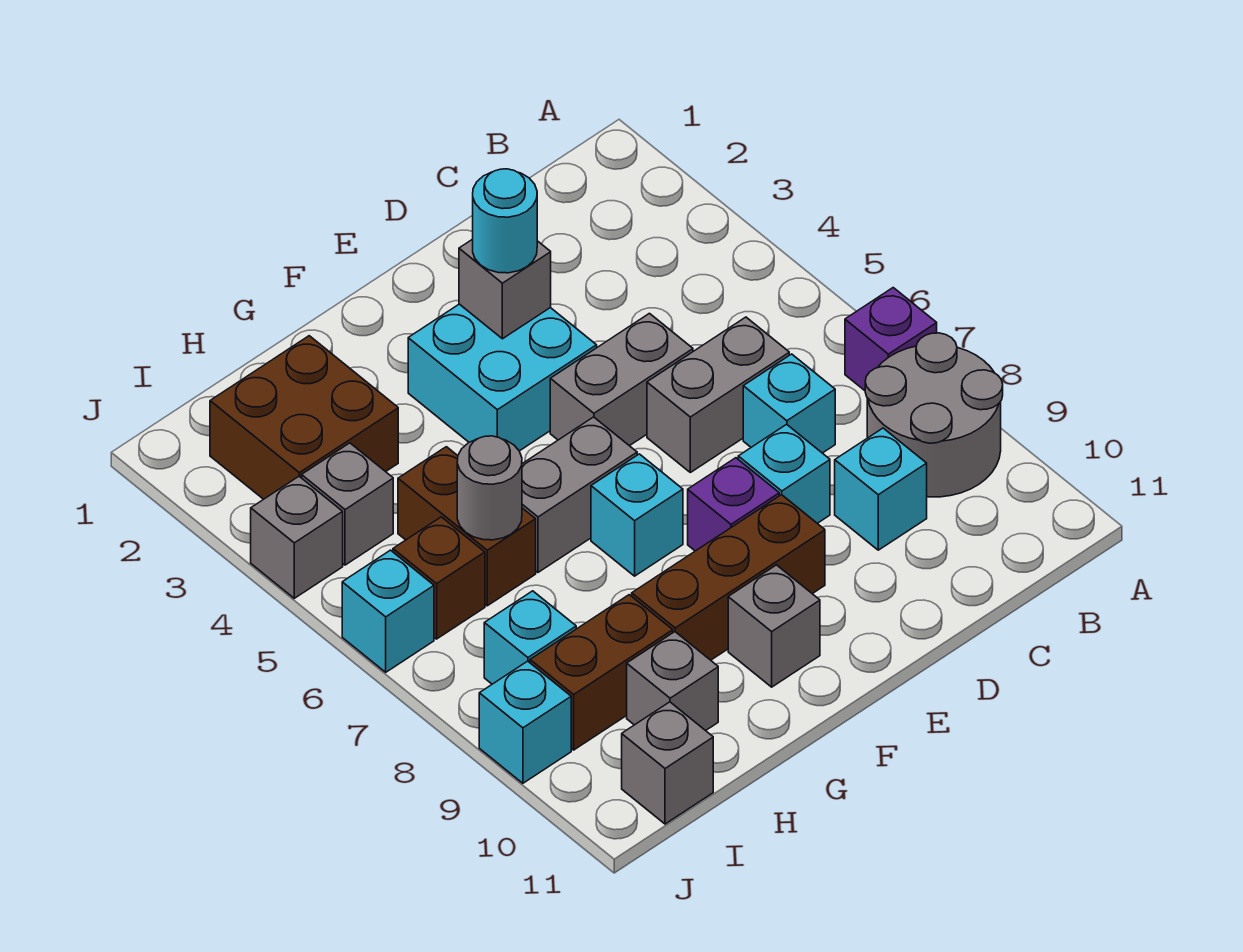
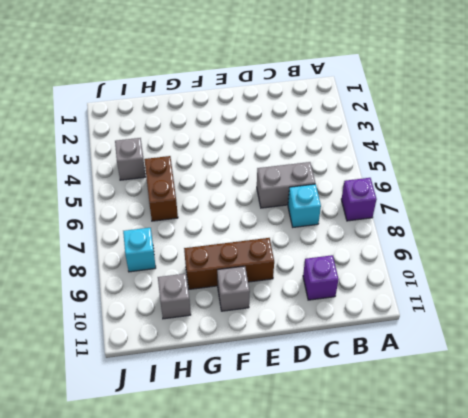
purple 1x1 brick [303,255,339,300] -> purple 1x1 brick moved to [688,458,779,551]
none -> grey 2x2 round brick [865,333,1003,497]
none -> cyan 1x1 brick [835,428,927,550]
none -> grey 1x2 brick [550,313,693,446]

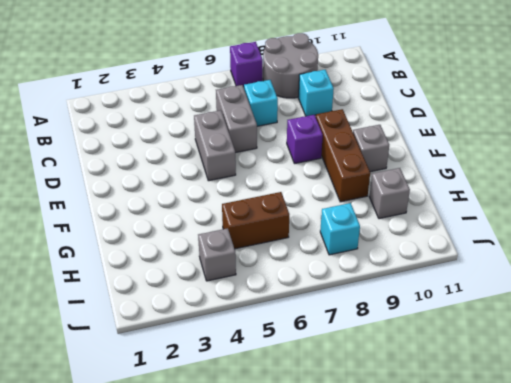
none -> cyan 1x1 brick [738,424,830,523]
none -> cyan 2x2 brick [408,304,597,451]
none -> grey 1x2 brick [522,417,637,572]

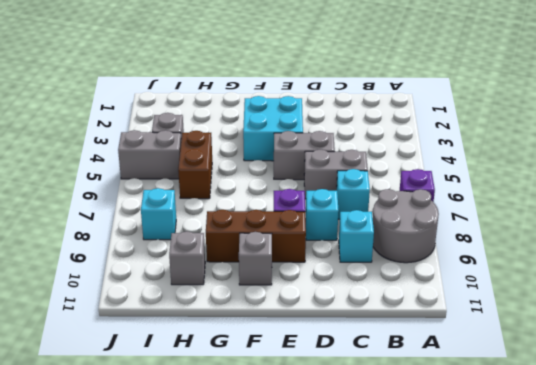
grey 1x2 brick [118,130,181,179] -> grey 1x2 brick moved to [522,417,637,572]
none -> cyan 1x1 brick [591,454,683,576]
none -> brown 2x2 brick [210,336,398,499]
none -> brown 1x2 brick [530,595,673,750]

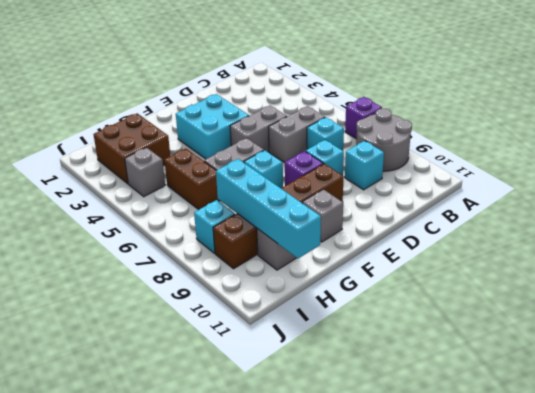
cyan 1x4 brick [216,159,321,259] -> none
none -> brown 1x1 brick [393,517,485,639]
none -> grey 1x1 brick [622,702,713,824]
none -> grey 1x1 brick [251,476,343,598]

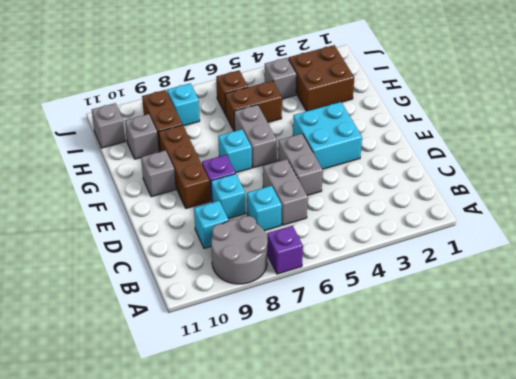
none -> grey 1x1 brick [251,476,343,598]
none -> cyan 1x1 brick [342,550,434,672]
none -> cyan 1x1 brick [479,661,571,783]

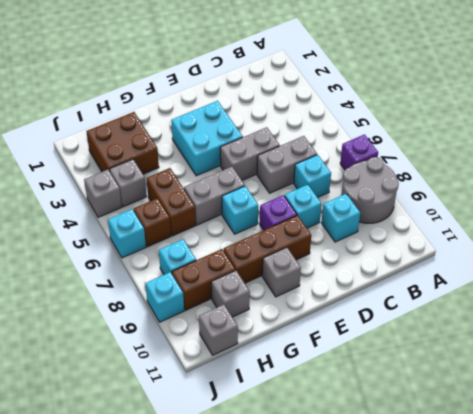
none -> grey 1x1 brick [459,239,551,339]
none -> grey 1x1 round brick [457,436,522,540]
none -> cyan 1x1 round brick [473,169,537,273]

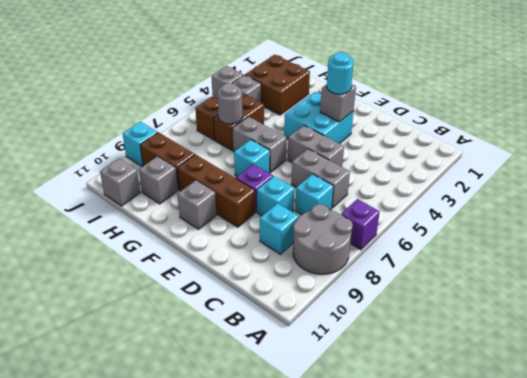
none -> cyan 1x1 brick [484,591,576,684]
none -> cyan 1x1 brick [342,550,434,672]

